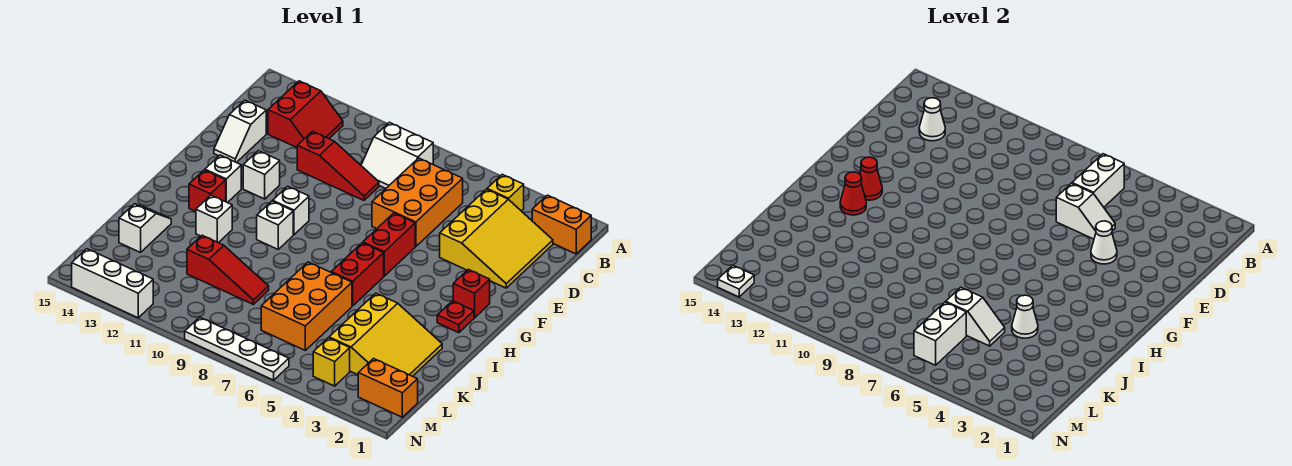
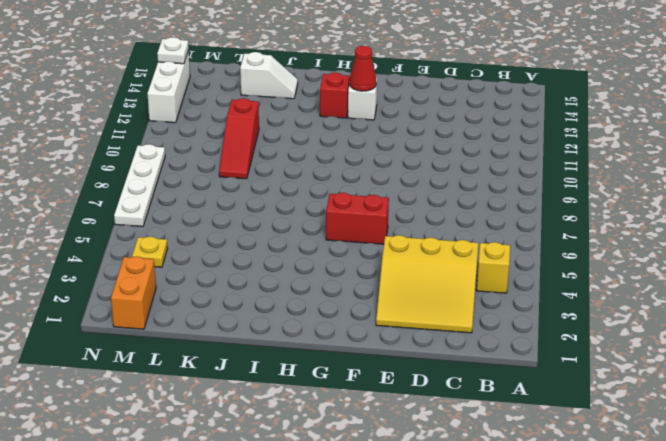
yellow 1x1 plate [132,237,168,267] -> yellow 1x1 brick [313,338,350,386]
none -> orange 1x2 brick [532,195,591,254]
none -> white 2x2 slope [361,122,433,188]
none -> red 2x2 slope [268,81,343,147]
none -> orange 2x3 brick [372,158,463,247]

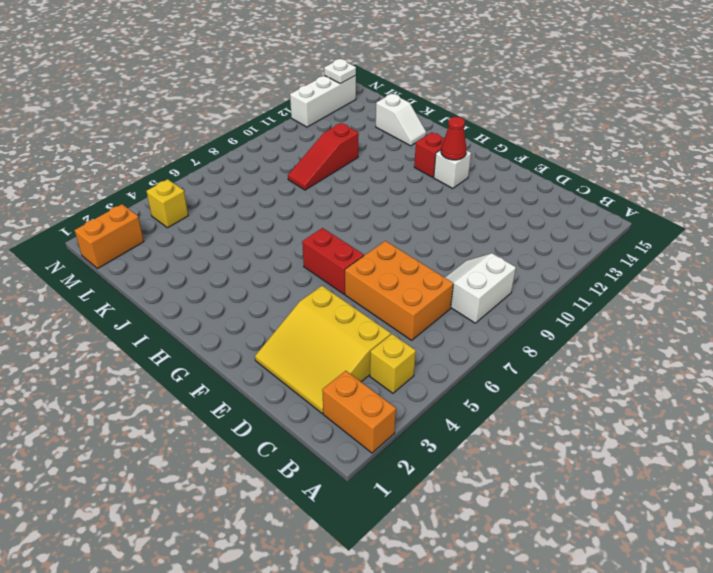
orange 1x2 brick [322,371,396,453] -> orange 1x2 brick turned to [532,195,591,254]
none -> red 2x2 slope [268,81,343,147]
none -> red 1x3 slope [297,131,379,200]
none -> white 1x2 slope [214,100,266,163]
none -> white 1x1 brick [243,151,280,199]

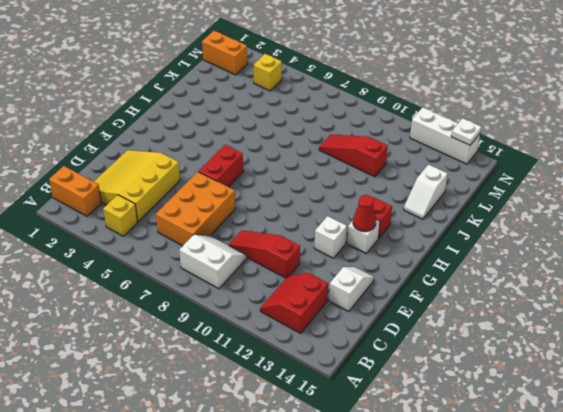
none -> red 1x1 brick [453,269,490,318]
none -> white 1x1 brick [273,186,309,235]
none -> red 1x1 plate [437,301,474,333]
none -> red 1x2 brick [331,243,384,306]

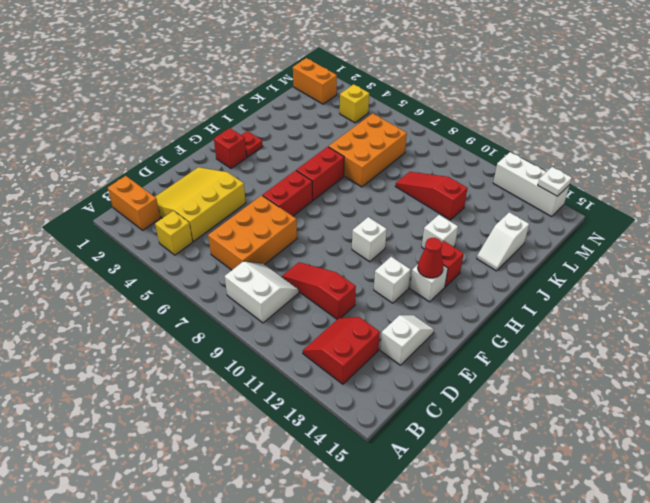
none -> white 1x1 brick [257,201,293,249]
none -> yellow 3x3 slope [329,293,442,376]
none -> white 1x4 plate [185,317,289,380]
none -> white 1x2 brick [1072,154,1124,207]

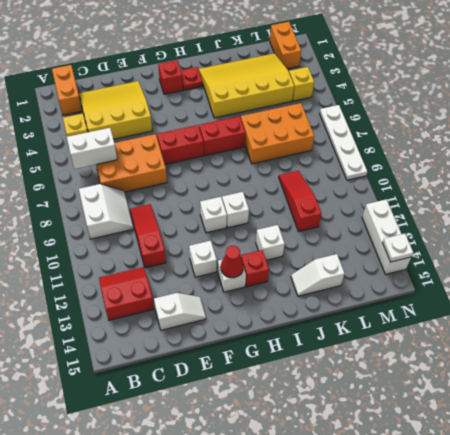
yellow 3x4 slope [199,53,294,118] -> yellow 3x3 slope [329,293,442,376]
none -> white 1x1 cone [919,98,945,141]
none -> white 1x2 slope [1056,183,1115,239]
none -> white 1x1 cone [1091,221,1117,264]
none -> red 1x1 cone [840,172,866,215]

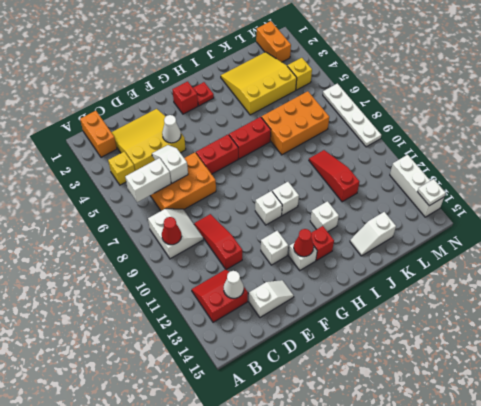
red 1x1 cone [162,217,181,245] -> red 1x1 cone moved to [840,172,866,215]
none -> white 1x1 cone [1012,295,1038,338]
none -> white 1x2 slope [946,287,1005,346]
none -> white 1x2 brick [914,302,966,365]

